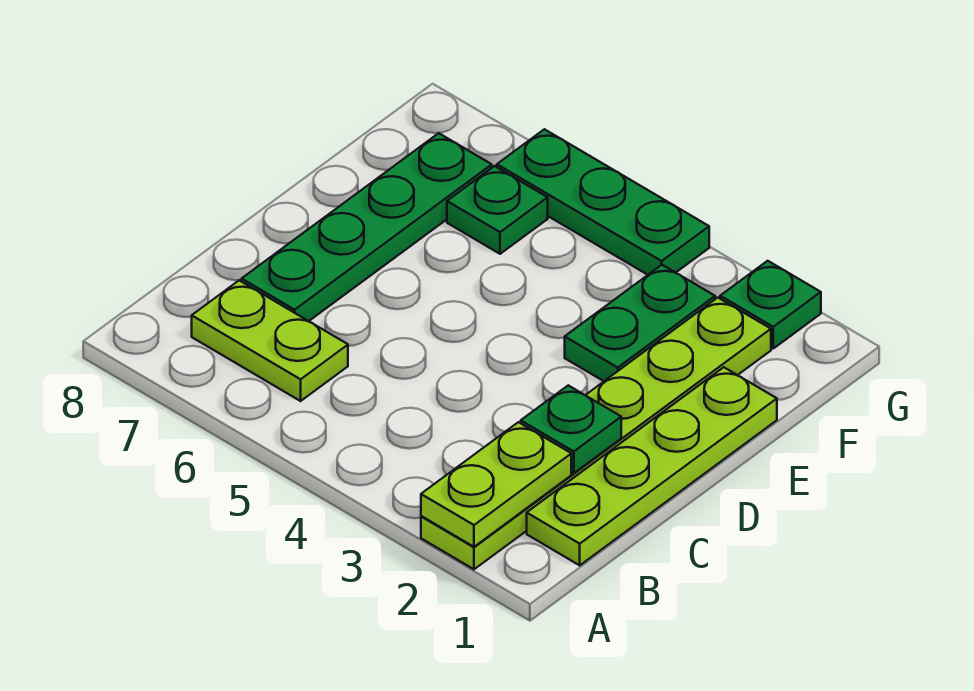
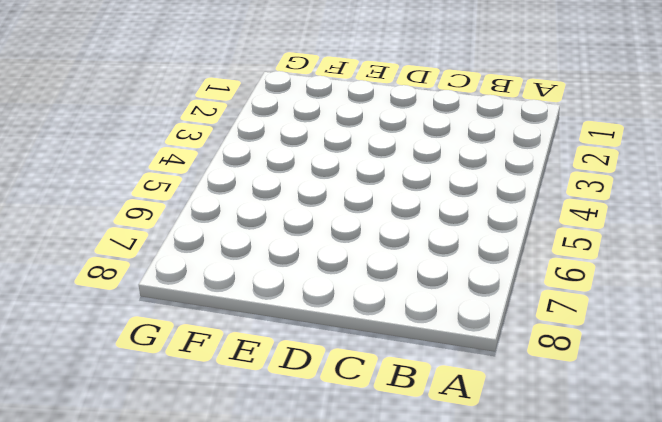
none -> lime 1x6 plate [421,298,771,569]
none -> lime 1x4 plate [527,367,777,565]

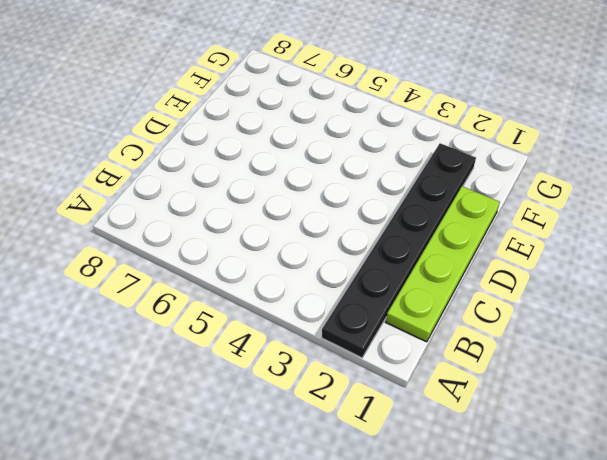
black 1x6 plate [322,143,476,358] -> lime 1x6 plate [421,298,771,569]
none -> lime 1x2 plate [192,280,348,401]
none -> green 1x4 plate [242,133,492,321]

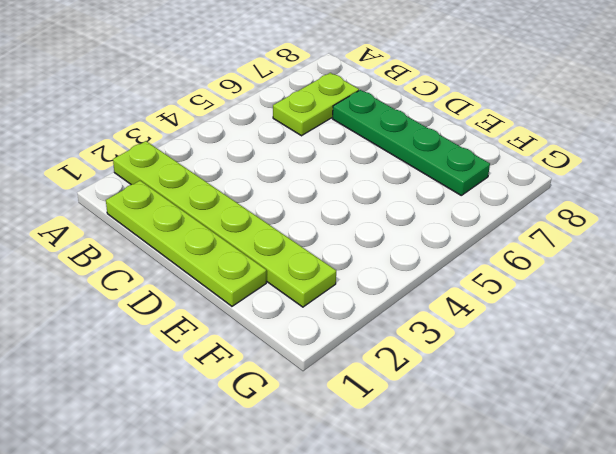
none -> green 1x2 plate [565,265,715,381]
none -> green 1x1 plate [447,166,548,254]

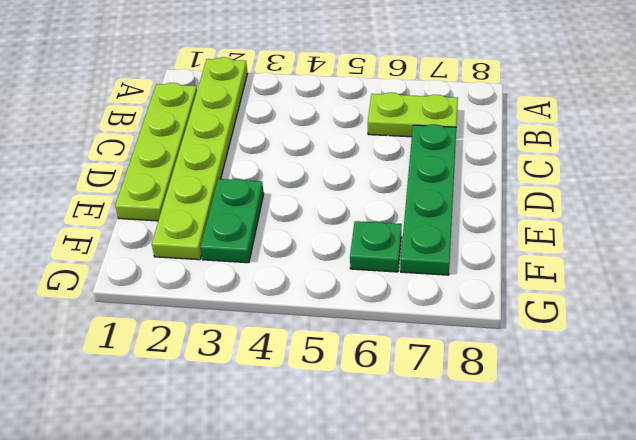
none -> green 1x1 plate [720,261,821,348]
none -> green 1x3 plate [497,129,709,275]

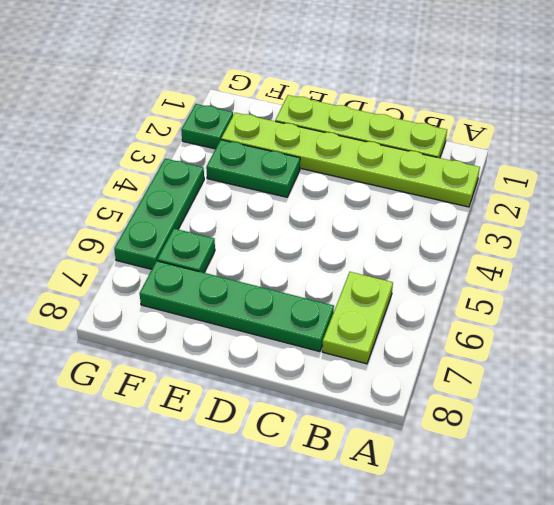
none -> lime 1x2 plate [421,422,571,547]
none -> green 1x1 plate [521,385,621,473]

